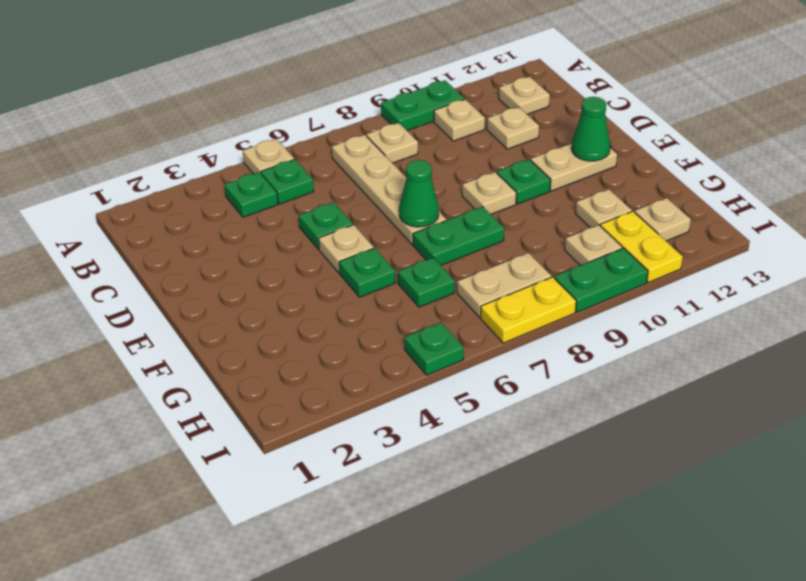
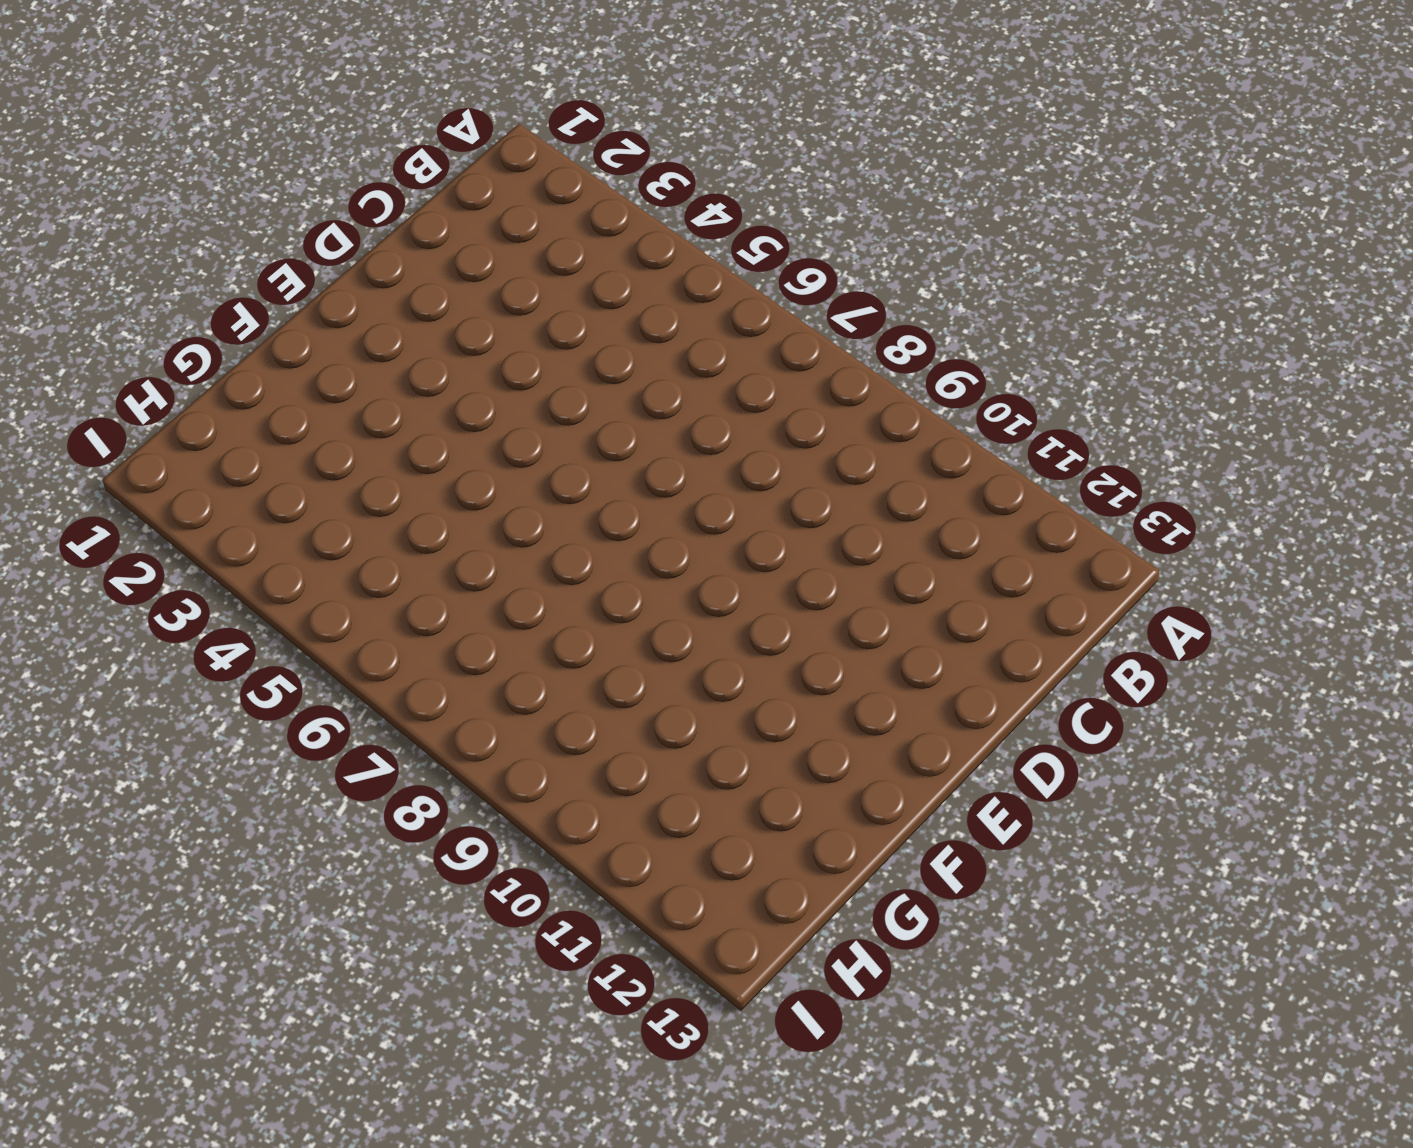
none -> tan 1x1 plate [243,139,294,174]
none -> green 1x2 plate [381,80,464,131]
none -> green 1x1 plate [225,172,278,217]

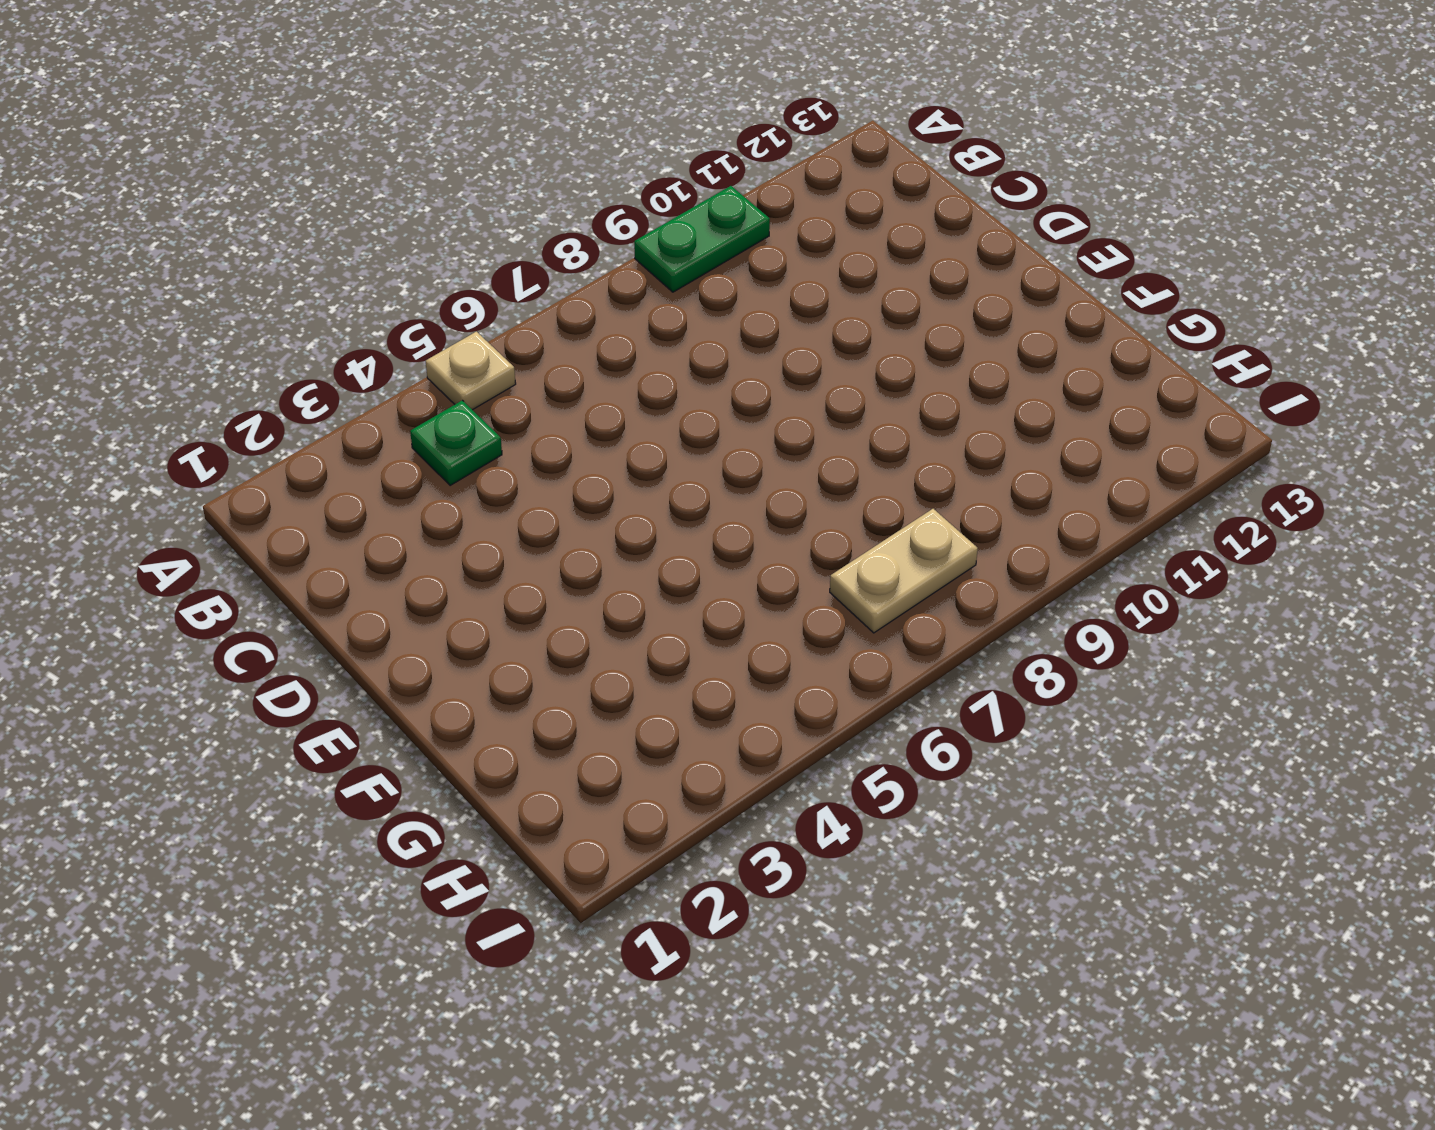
none -> green 1x1 plate [261,159,314,204]
none -> tan 1x4 plate [332,135,446,245]
none -> tan 1x1 plate [366,123,418,163]

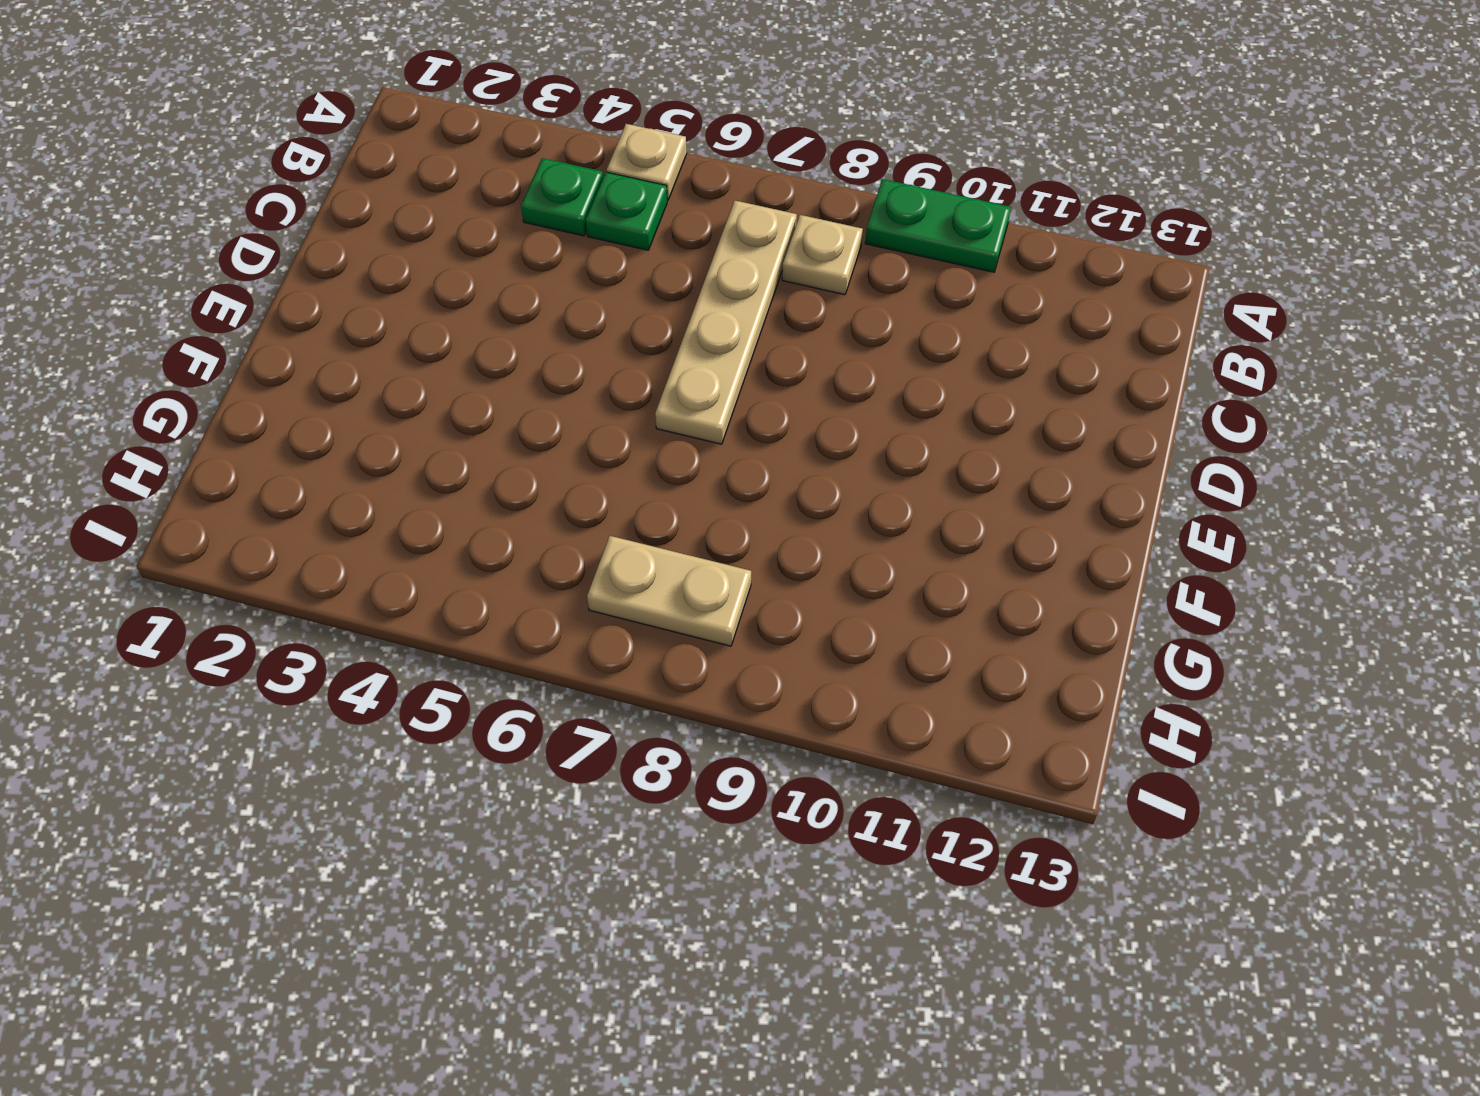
none -> tan 1x1 plate [434,99,485,141]
none -> tan 1x1 plate [499,77,550,114]
none -> tan 1x1 plate [487,107,539,149]

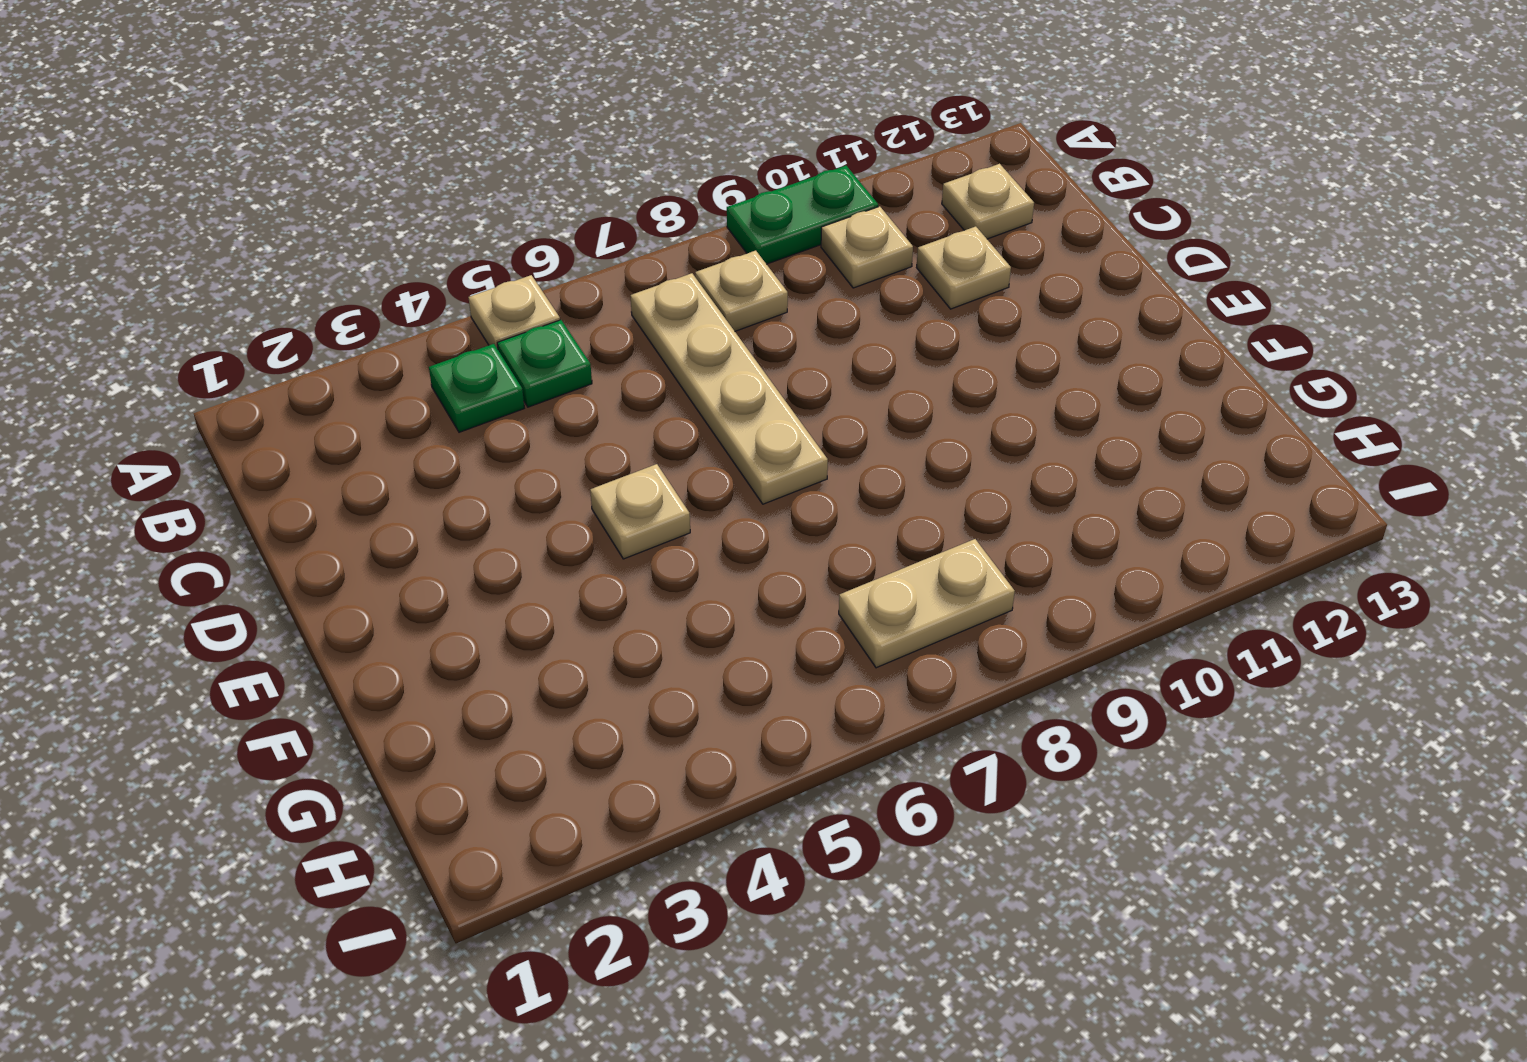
none -> green 1x1 plate [299,202,353,249]
none -> tan 1x1 plate [462,172,516,214]
none -> green 1x1 plate [497,159,551,204]

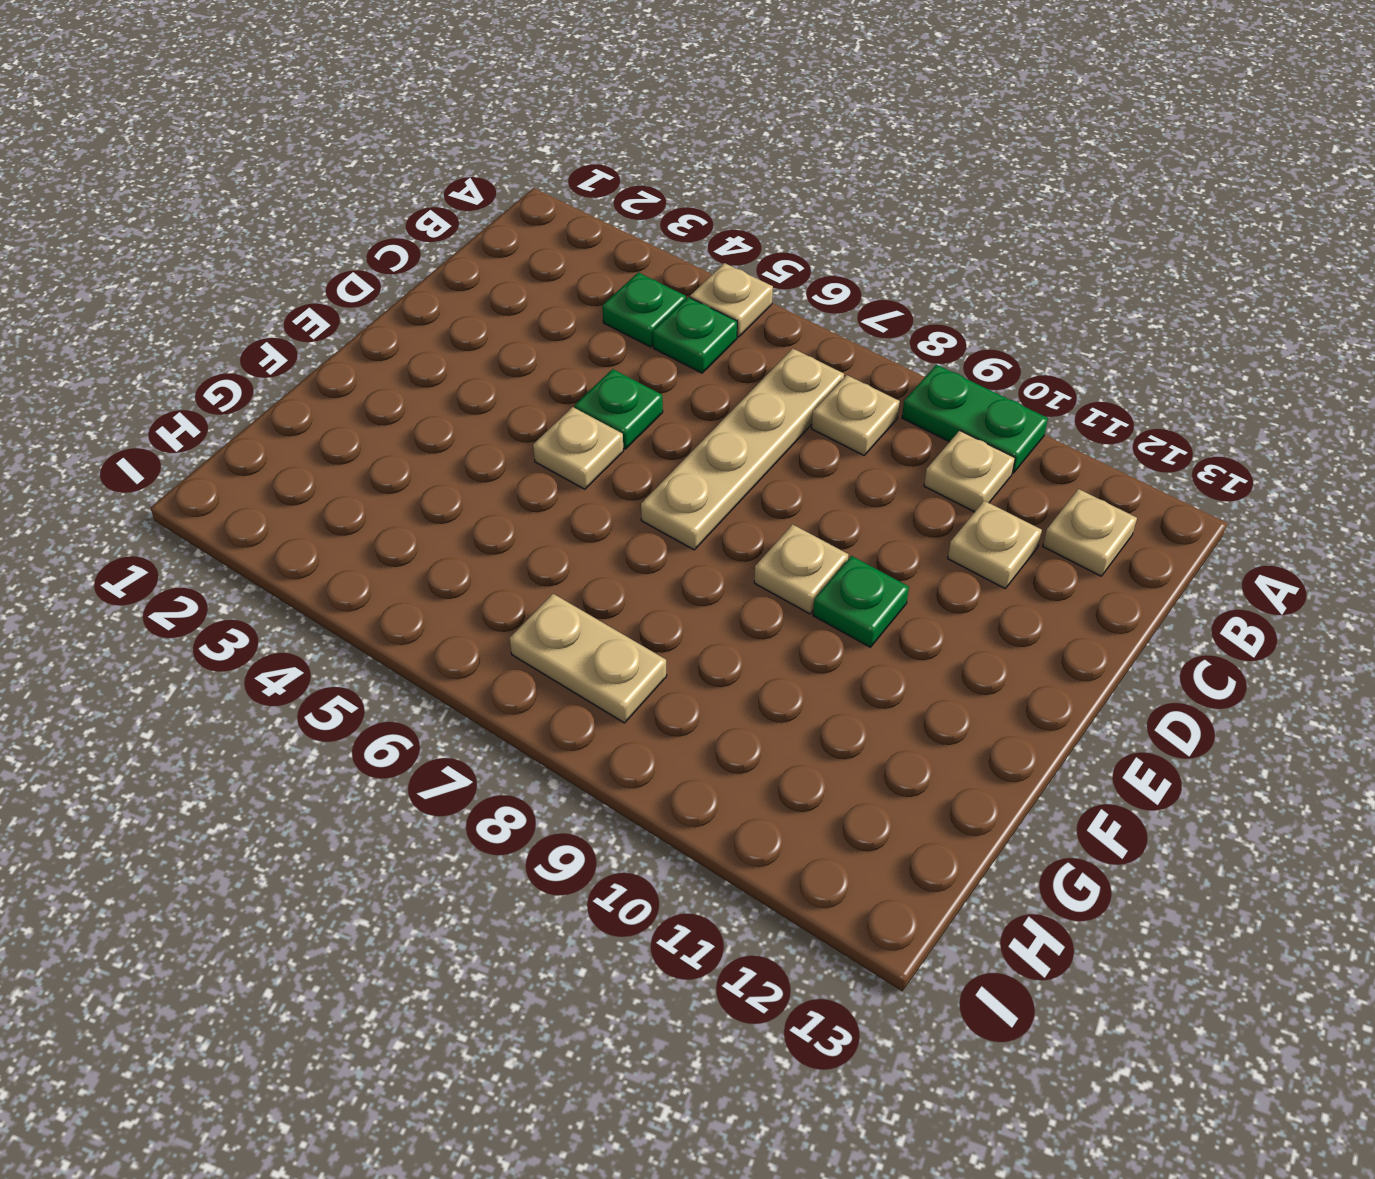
none -> tan 1x2 plate [531,143,617,191]
none -> green 1x1 plate [339,248,395,297]
none -> green 1x2 plate [413,207,504,265]

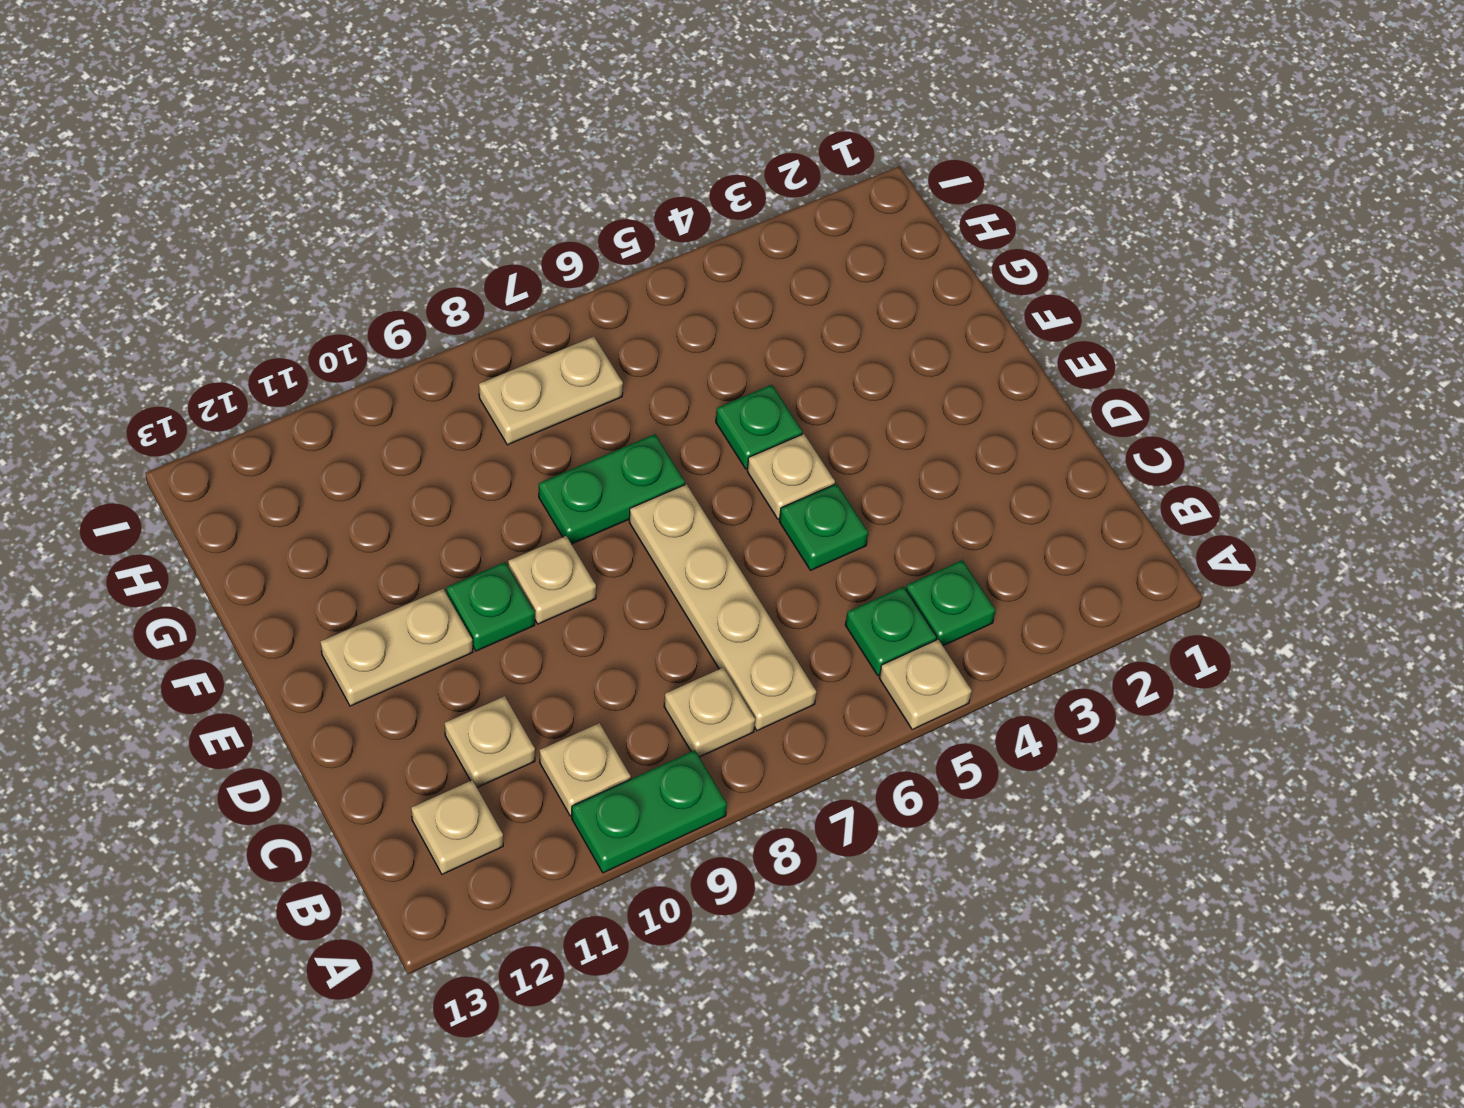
none -> green 1x1 plate [398,258,455,307]
none -> tan 1x1 plate [576,189,632,228]
none -> tan 1x1 plate [565,225,622,266]

